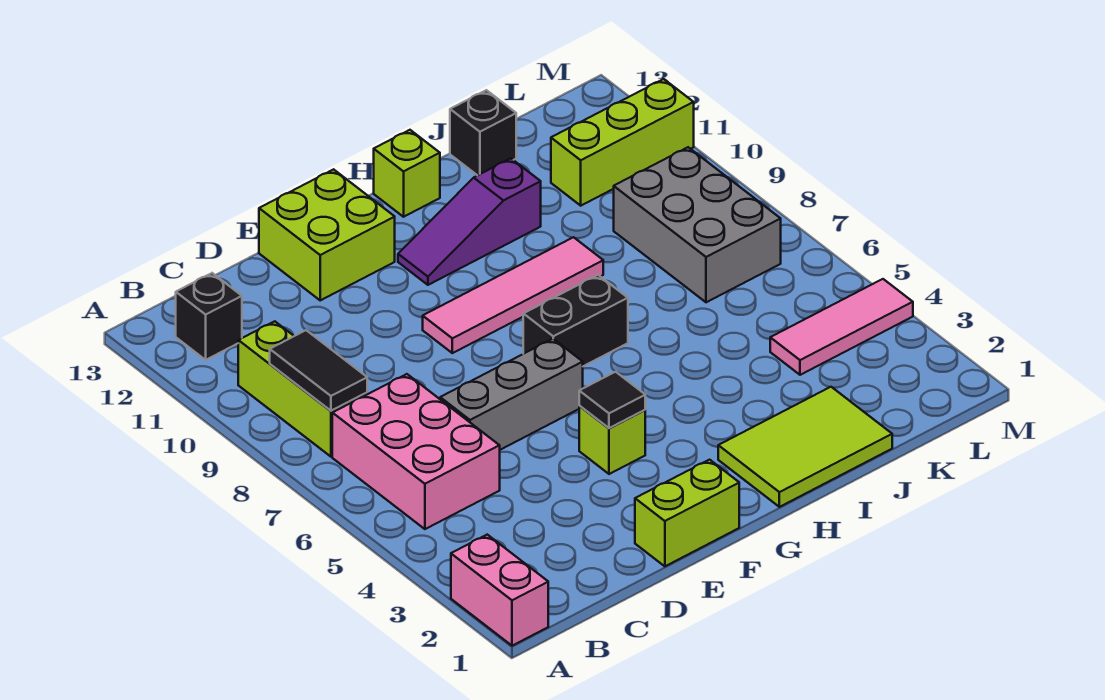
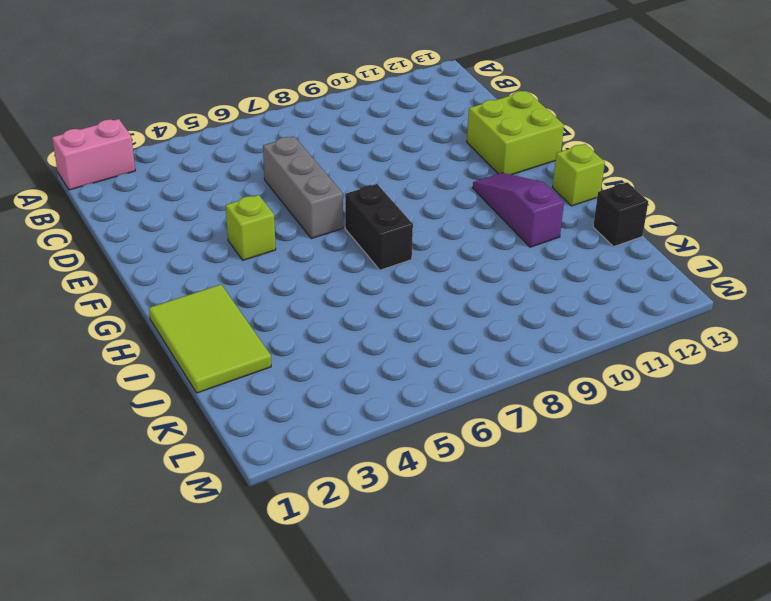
none -> pink 2x3 brick [332,374,500,529]
none -> lime 1x3 brick [238,321,367,457]
none -> black 1x1 brick [176,273,242,360]

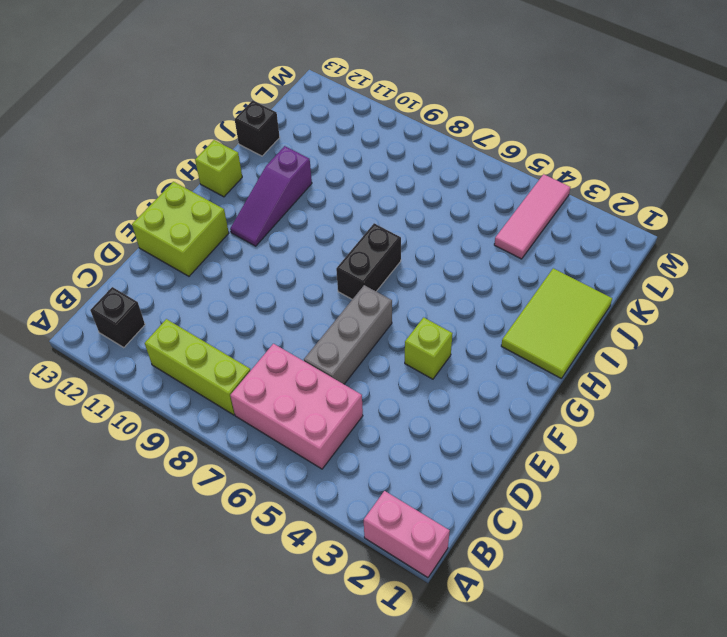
none -> lime 1x2 brick [635,460,739,566]
none -> pink 1x4 tile [423,237,603,353]
none -> grey 2x3 brick [614,147,781,302]

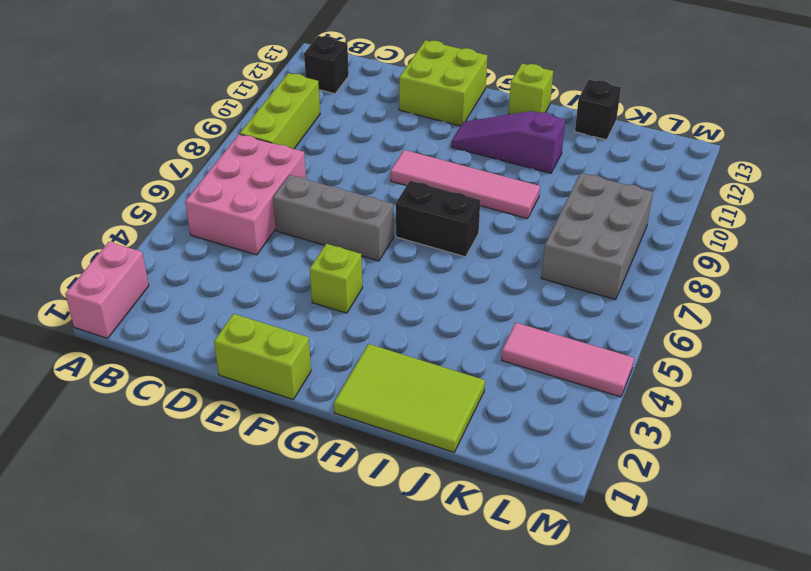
none -> lime 1x3 brick [551,79,694,206]
none -> black 1x2 tile [270,330,367,411]
none -> black 1x1 tile [579,372,645,428]

